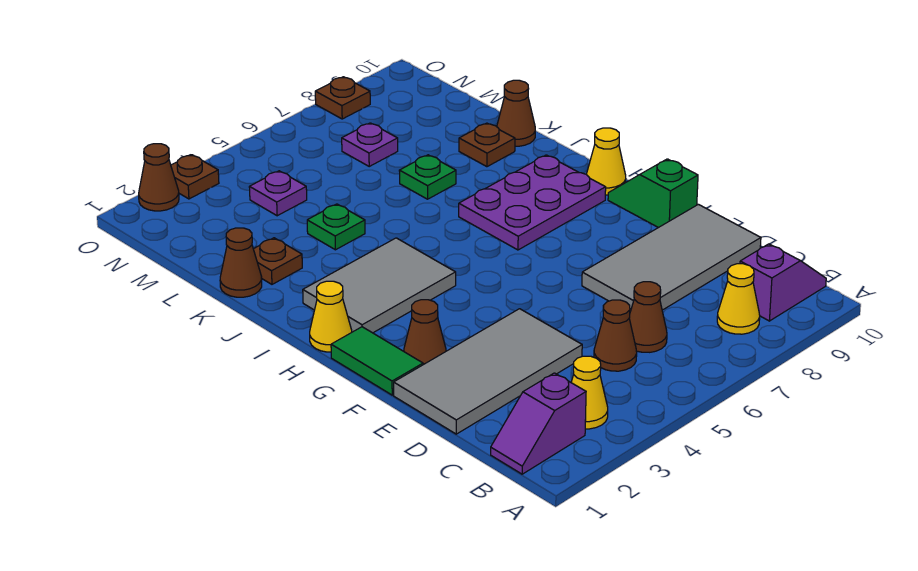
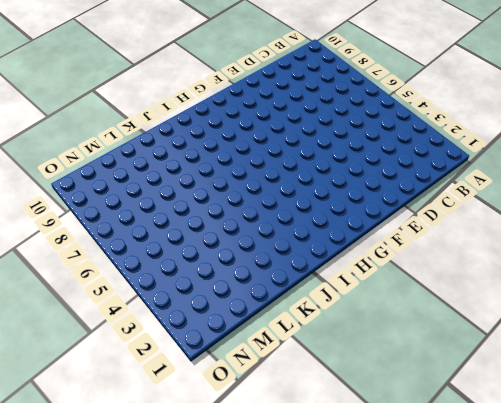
none -> purple 1x2 slope [491,373,586,474]
none -> yellow 1x1 cone [571,356,608,429]
none -> yellow 1x1 cone [717,264,760,334]

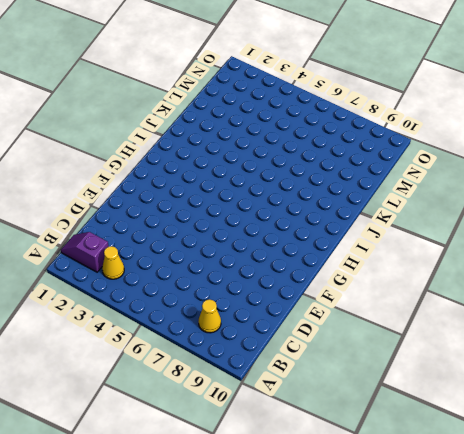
none -> purple 1x2 slope [740,244,826,321]
none -> brown 1x1 cone [594,300,637,371]
none -> brown 1x1 cone [629,282,667,352]

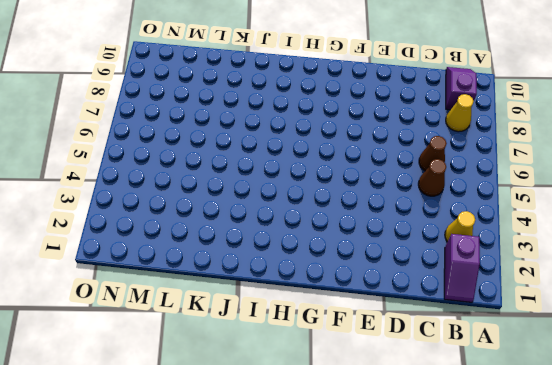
none -> grey 2x4 tile [394,309,582,434]
none -> grey 2x4 tile [582,204,761,312]
none -> green 1x2 tile [331,327,423,395]

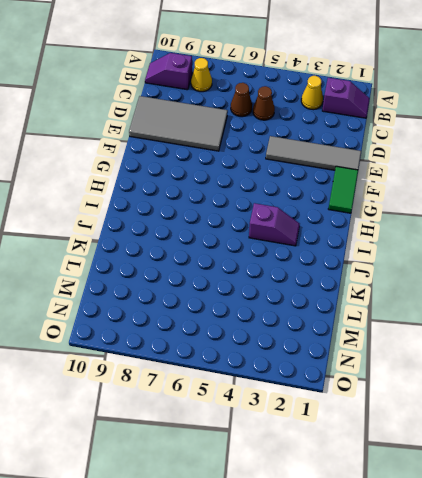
grey 1x4 tile [266,136,361,170] -> grey 2x4 tile [394,309,582,434]
purple 1x2 slope [249,203,300,246] -> grey 2x3 tile [303,238,456,333]
none -> brown 1x1 cone [404,300,446,365]
none -> green 1x2 slope [608,159,698,228]
none -> yellow 1x1 cone [310,281,352,352]

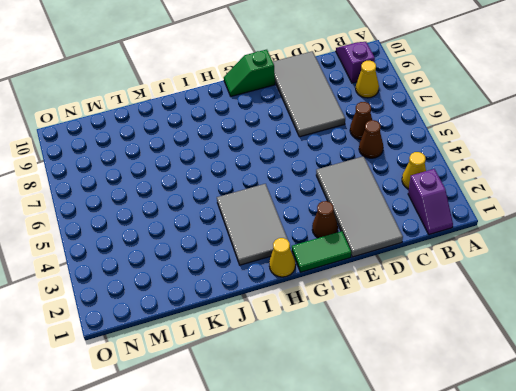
none -> purple 2x3 plate [459,155,606,250]
none -> yellow 1x1 cone [586,128,626,195]
none -> brown 1x1 cone [220,228,262,297]

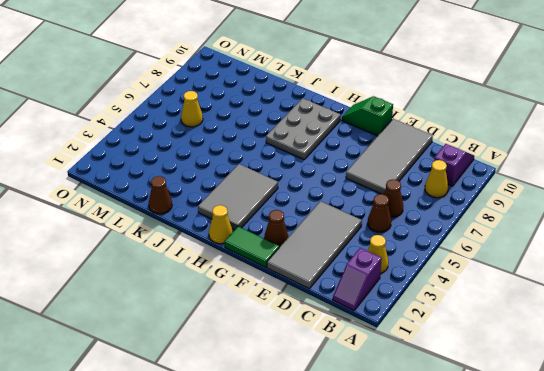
grey 2x3 plate [266,98,341,160] -> purple 2x3 plate [459,155,606,250]
yellow 1x1 cone [181,91,203,127] -> yellow 1x1 cone moved to [586,128,626,195]
none -> brown 1x1 plate [254,238,302,284]
none -> green 1x1 plate [307,204,365,250]
none -> green 1x1 plate [399,155,456,199]

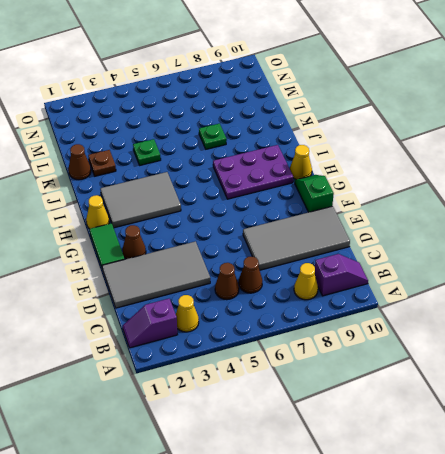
none -> brown 1x1 plate [459,123,515,167]
none -> brown 1x1 cone [497,80,535,146]
none -> purple 1x1 plate [249,171,307,216]

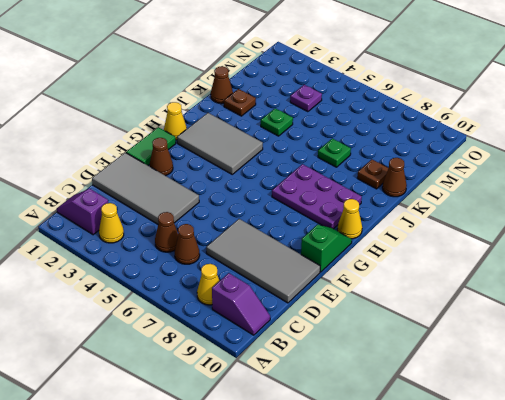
none -> purple 1x1 plate [342,123,398,166]
none -> brown 1x1 cone [139,144,179,211]
none -> brown 1x1 plate [171,155,219,199]

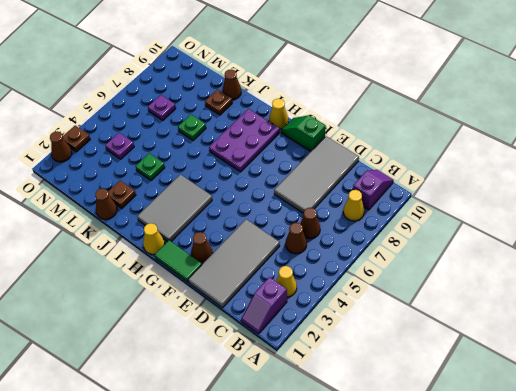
none -> brown 1x1 plate [315,77,370,119]

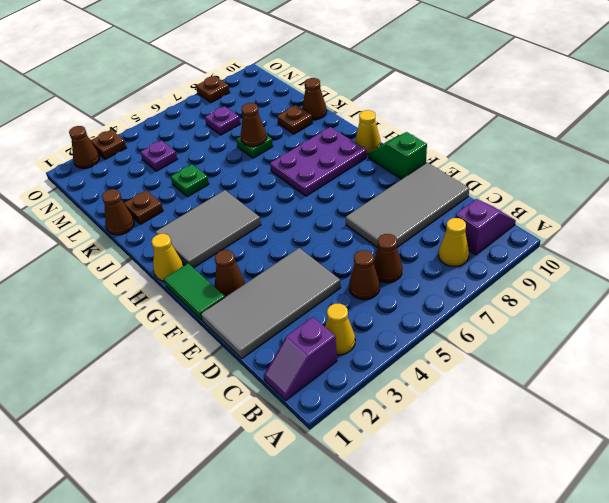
brown 1x1 cone [241,103,267,146] -> none

